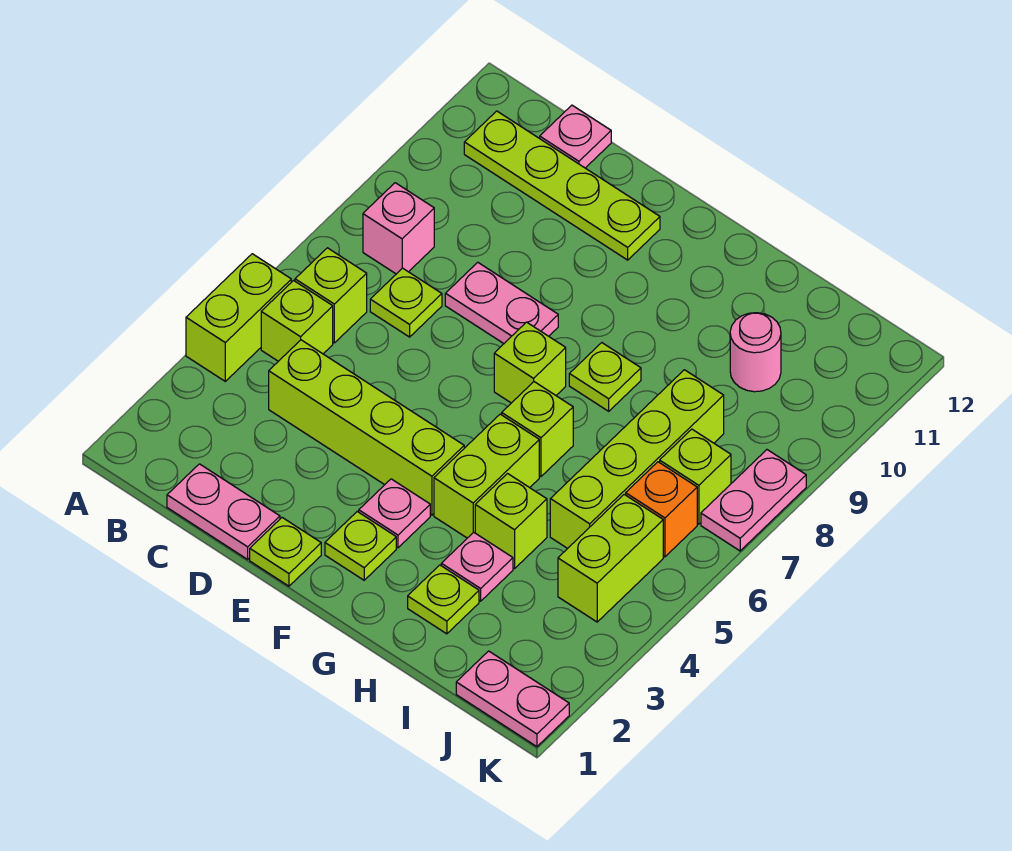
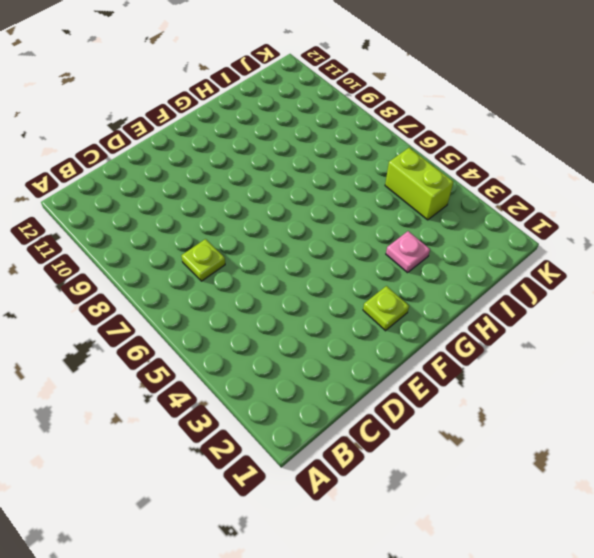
none -> lime 1x2 brick [186,254,291,381]
none -> lime 1x1 brick [261,281,333,361]
none -> lime 1x1 brick [295,248,367,343]

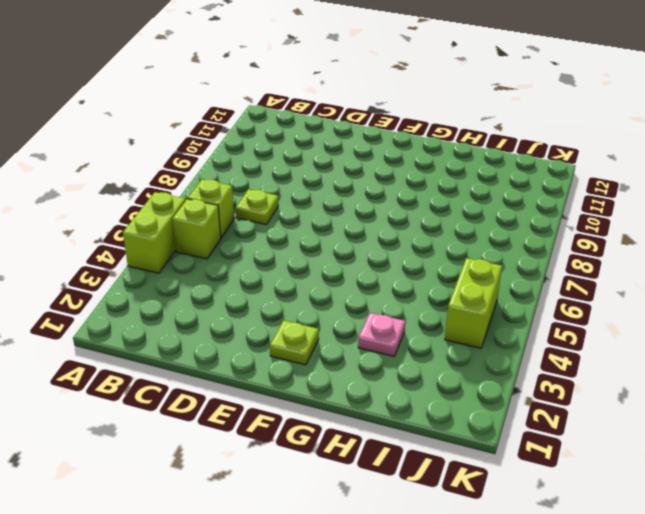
none -> pink 1x1 brick [363,183,434,274]
none -> lime 1x4 plate [464,111,660,260]
none -> pink 1x2 plate [167,464,280,559]

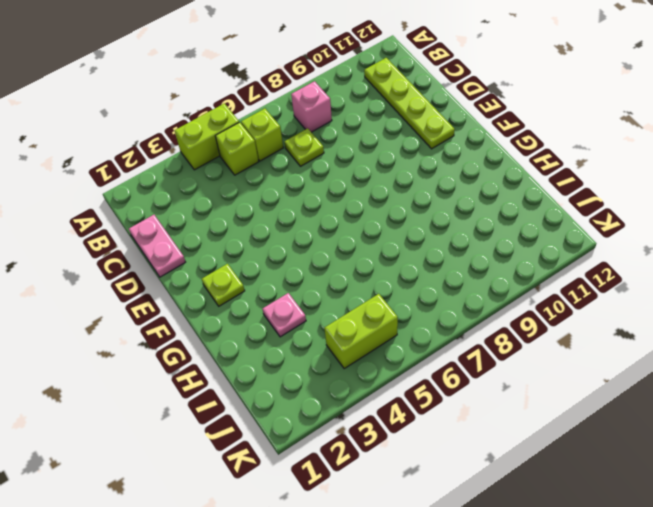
none -> lime 1x4 brick [269,340,464,515]
none -> pink 1x1 plate [540,105,611,168]
none -> pink 1x2 plate [445,262,558,344]

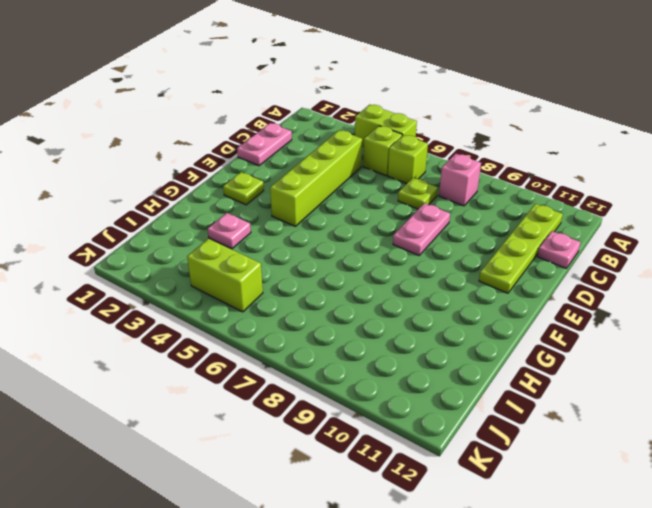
none -> lime 1x1 plate [250,518,321,586]
none -> pink 1x1 plate [359,479,430,548]
none -> lime 1x1 brick [494,322,566,403]

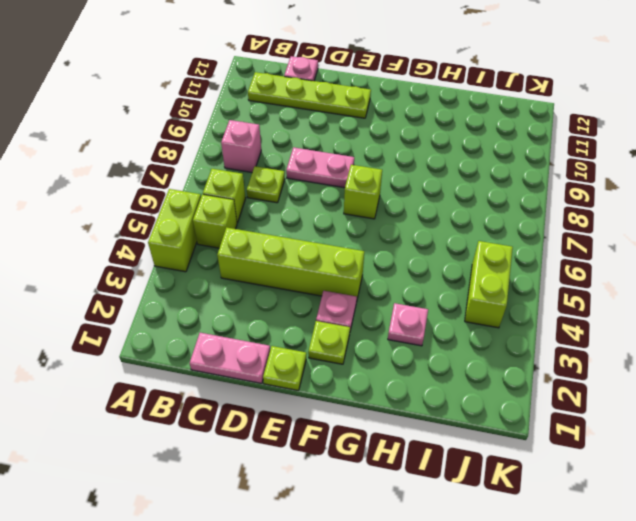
none -> lime 1x2 brick [434,414,539,538]
none -> lime 1x1 brick [502,382,573,477]
none -> lime 1x1 plate [569,343,641,411]

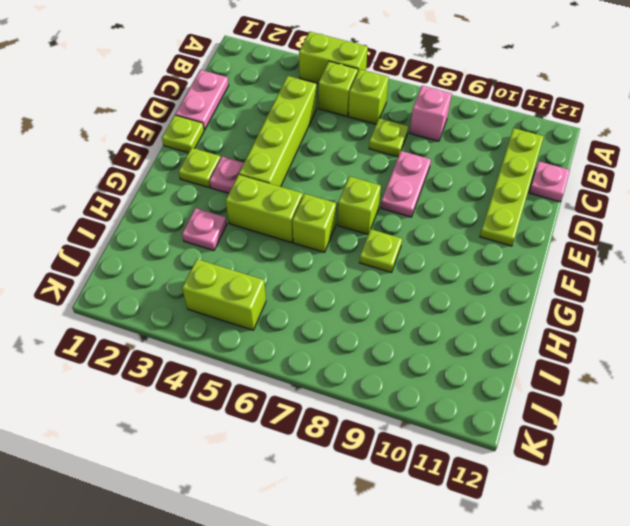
none -> lime 1x1 plate [408,565,479,634]
none -> lime 1x1 brick [475,474,547,569]
none -> lime 1x4 brick [550,370,724,549]

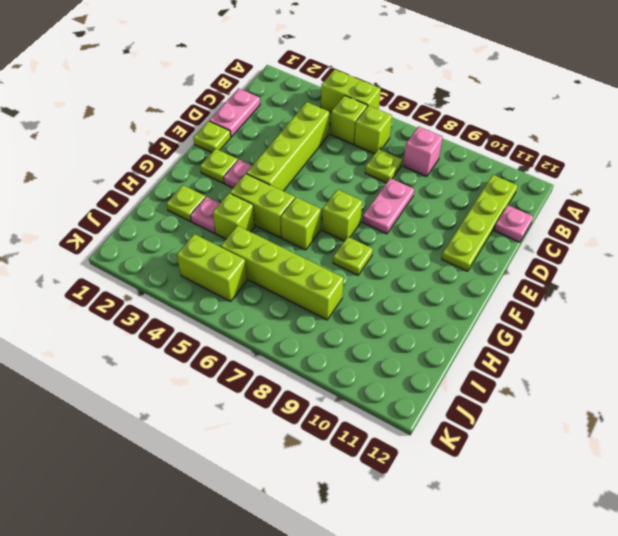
none -> pink 1x1 round brick [730,313,781,392]
none -> pink 1x2 plate [456,651,569,747]
none -> orange 1x1 brick [626,462,697,557]

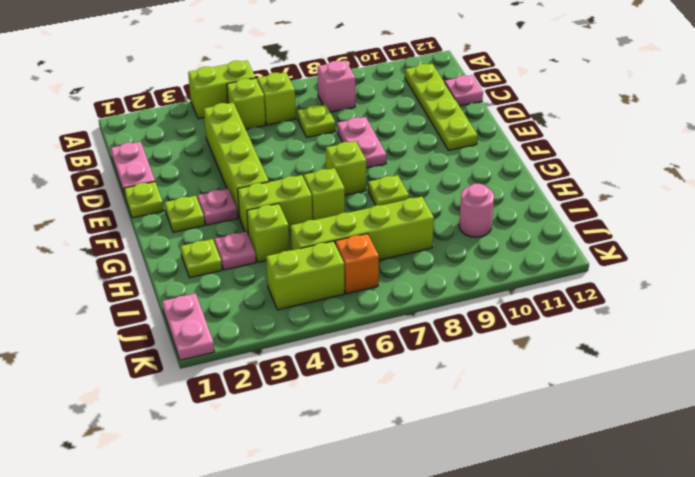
none -> lime 1x1 brick [660,429,731,524]
none -> pink 1x2 plate [701,450,806,551]

